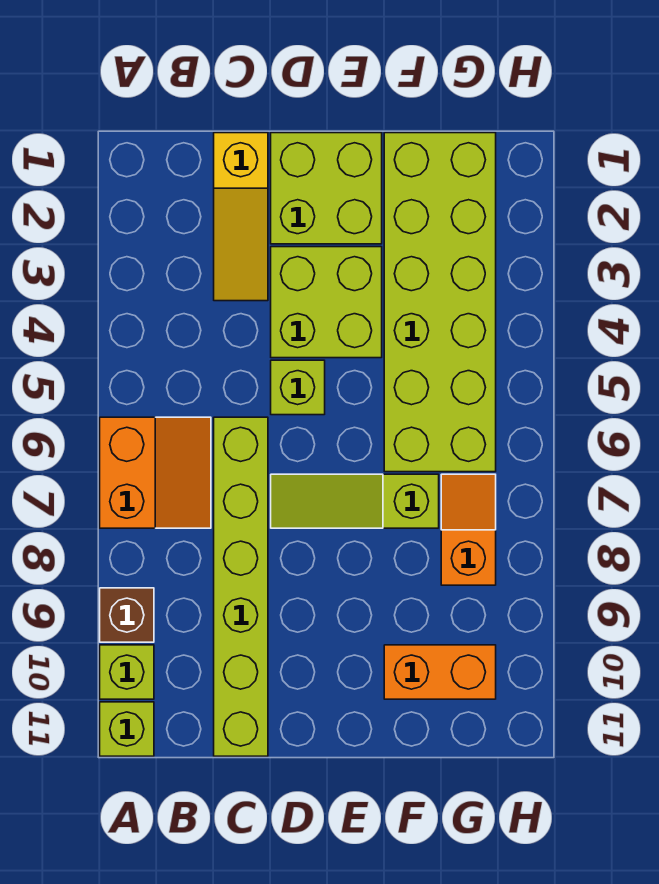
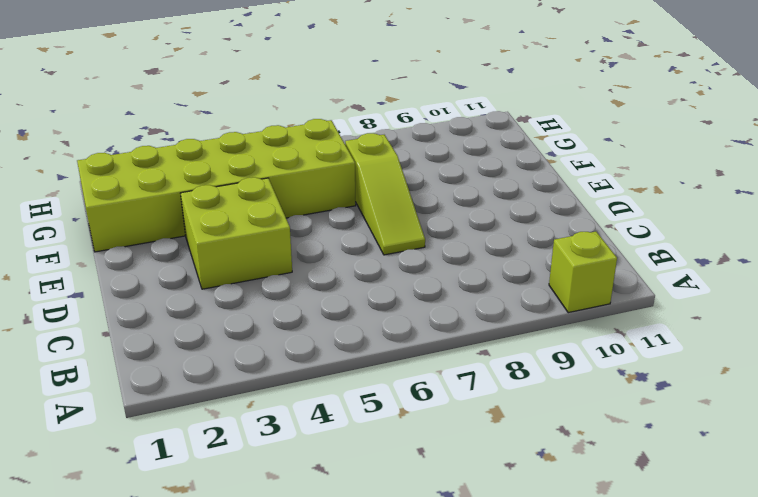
none -> orange 2x2 slope [100,417,211,528]
none -> brown 1x1 brick [100,588,154,642]
none -> lime 1x1 brick [100,702,154,756]

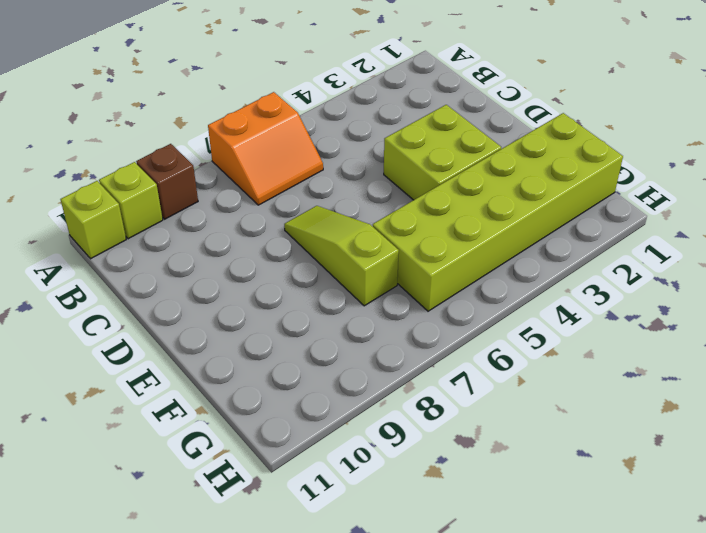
none -> yellow 1x3 slope [214,133,268,301]
none -> lime 1x6 brick [214,417,268,756]
none -> lime 2x2 brick [271,133,382,244]

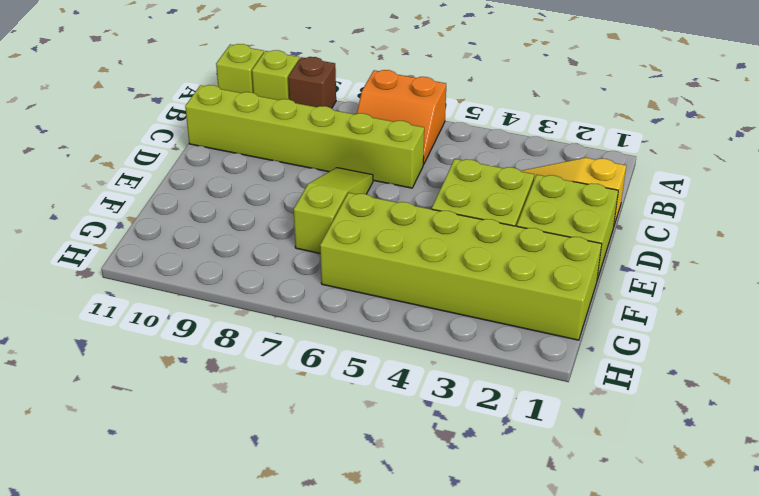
none -> lime 1x1 brick [271,360,325,415]
none -> orange 1x2 brick [384,645,496,699]
none -> orange 1x2 slope [441,474,496,585]

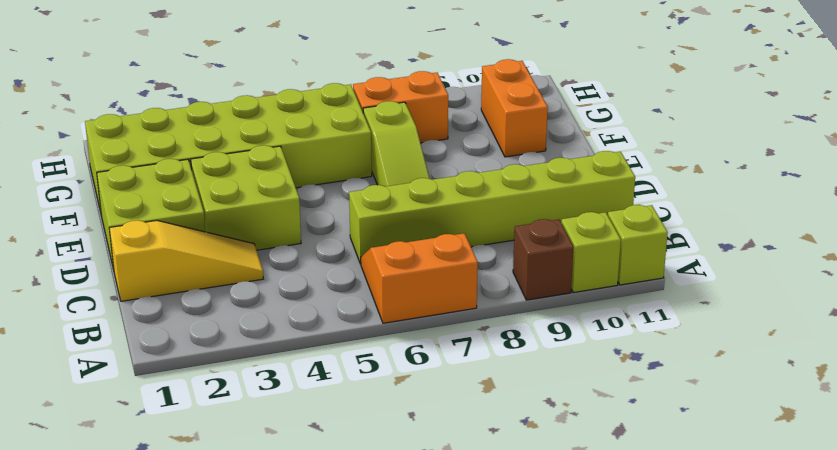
orange 1x2 brick [353,71,448,143] -> orange 1x2 slope [441,474,496,585]
none -> lime 1x1 brick [271,360,325,415]

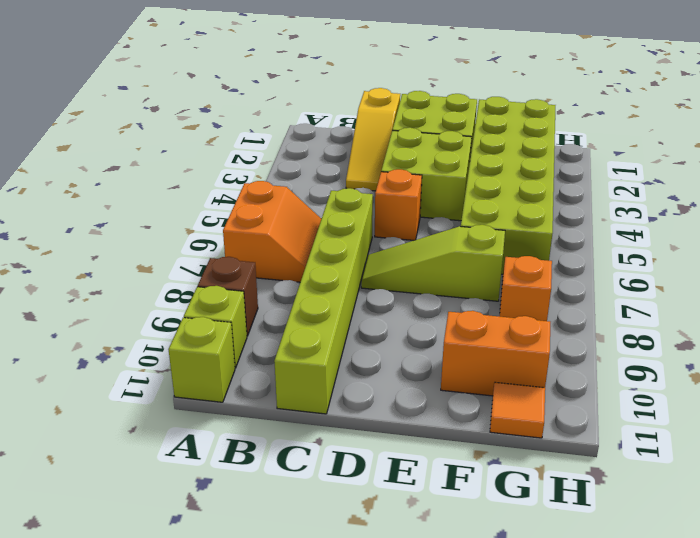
orange 1x1 brick [375,169,422,240] -> lime 1x1 brick [271,360,325,415]
orange 1x1 tile [490,382,545,438] -> none

